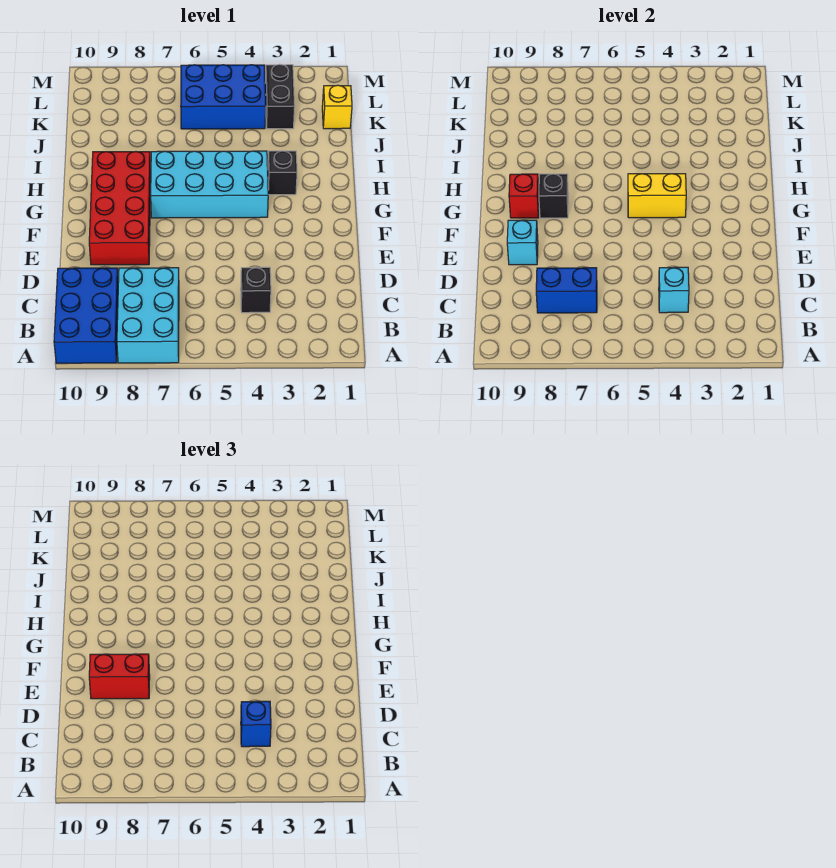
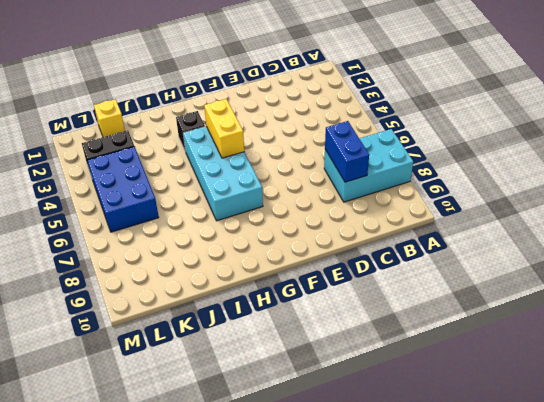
none -> blue 2x3 brick [54,268,118,363]
none -> black 1x1 brick [241,267,271,313]
none -> red 2x4 brick [89,152,151,265]

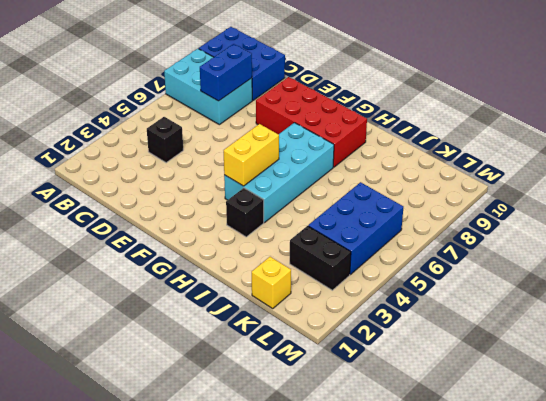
none -> cyan 1x1 brick [659,267,689,313]
none -> cyan 1x1 brick [507,220,538,265]
none -> black 1x1 brick [539,174,568,218]

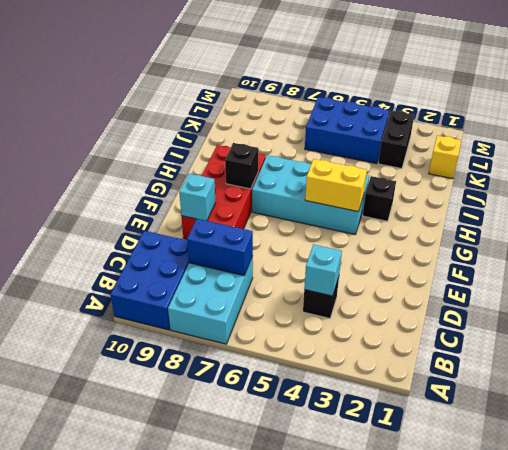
none -> red 1x1 brick [509,174,539,218]
none -> blue 1x1 brick [241,701,271,747]
none -> red 1x2 brick [89,654,150,699]

